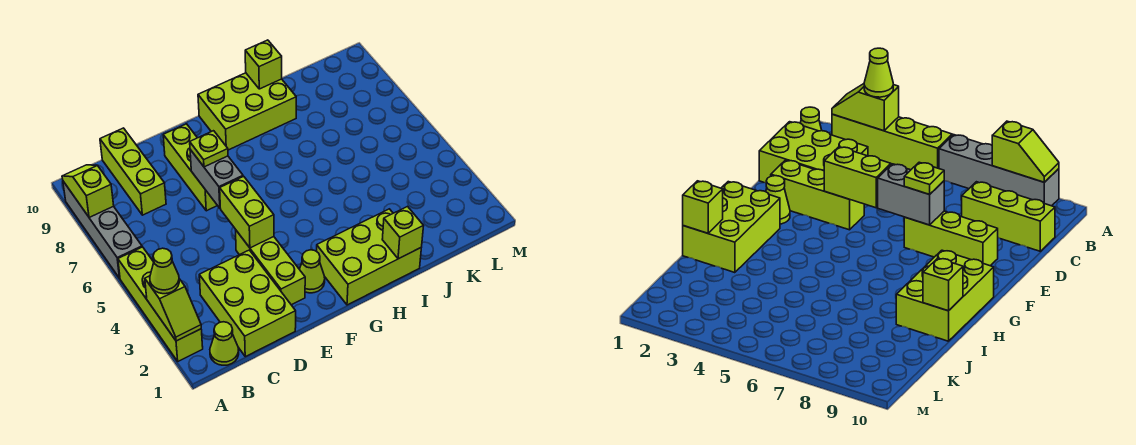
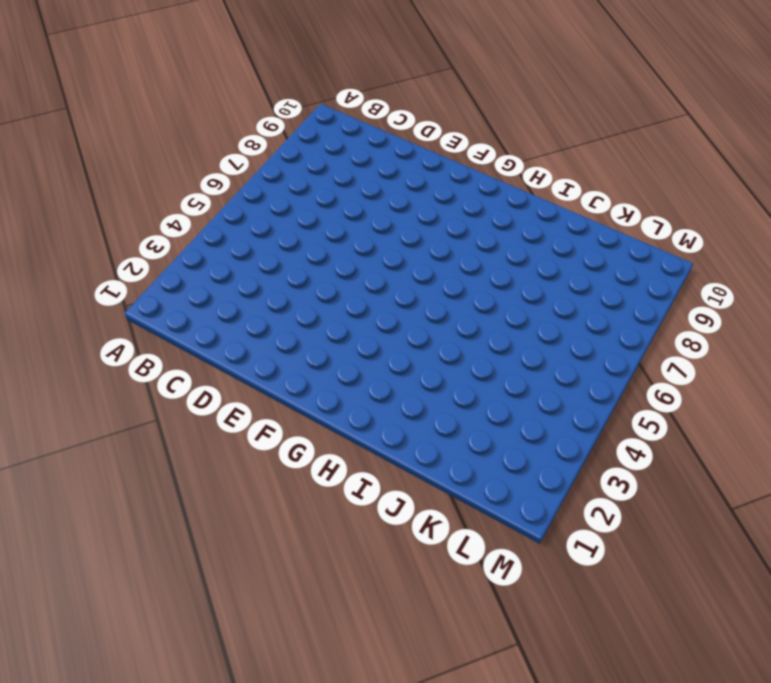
none -> lime 1x4 brick [118,247,203,361]
none -> grey 1x4 brick [63,181,142,278]
none -> lime 1x1 cone [210,322,239,365]

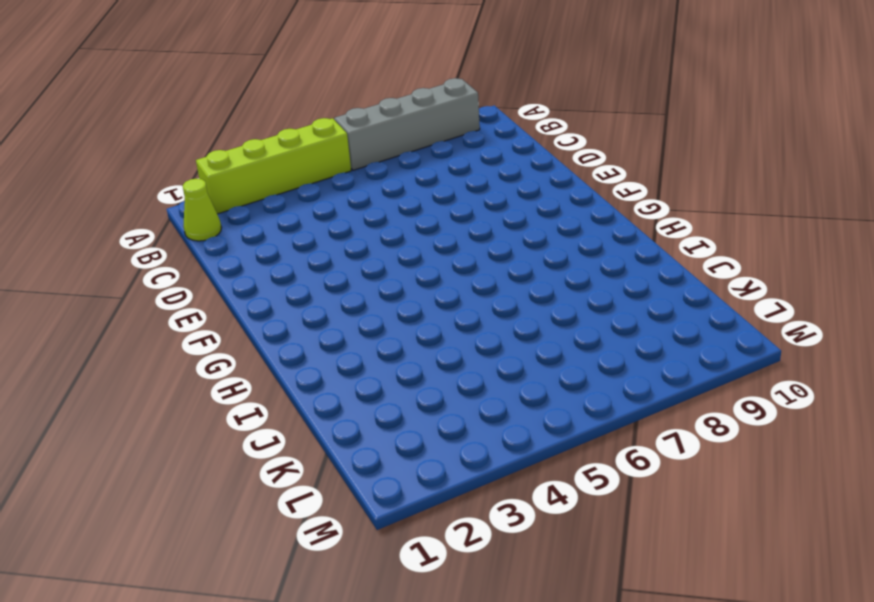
none -> lime 2x3 brick [199,250,296,357]
none -> lime 1x3 brick [100,128,166,215]
none -> lime 1x3 brick [236,231,305,305]

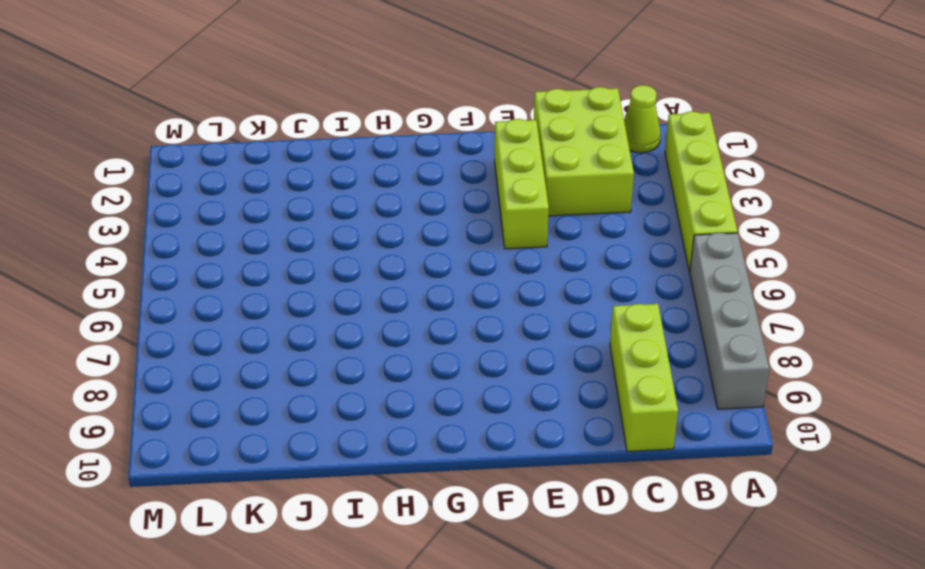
none -> lime 1x3 brick [163,124,217,211]
none -> lime 1x1 cone [299,250,325,293]
none -> lime 2x3 brick [317,209,421,305]

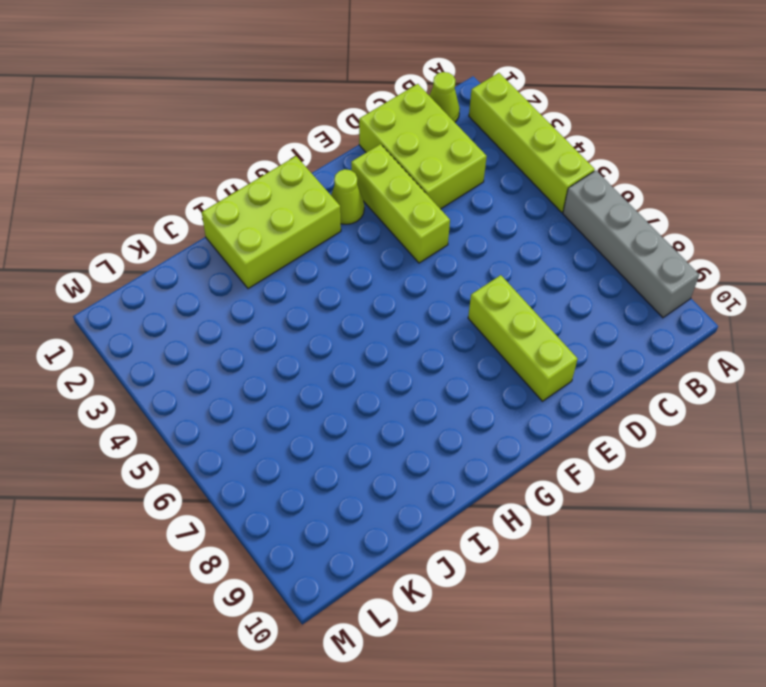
none -> lime 1x3 brick [100,128,166,215]
none -> lime 2x3 brick [198,73,296,150]
none -> lime 1x2 slope [145,276,201,341]

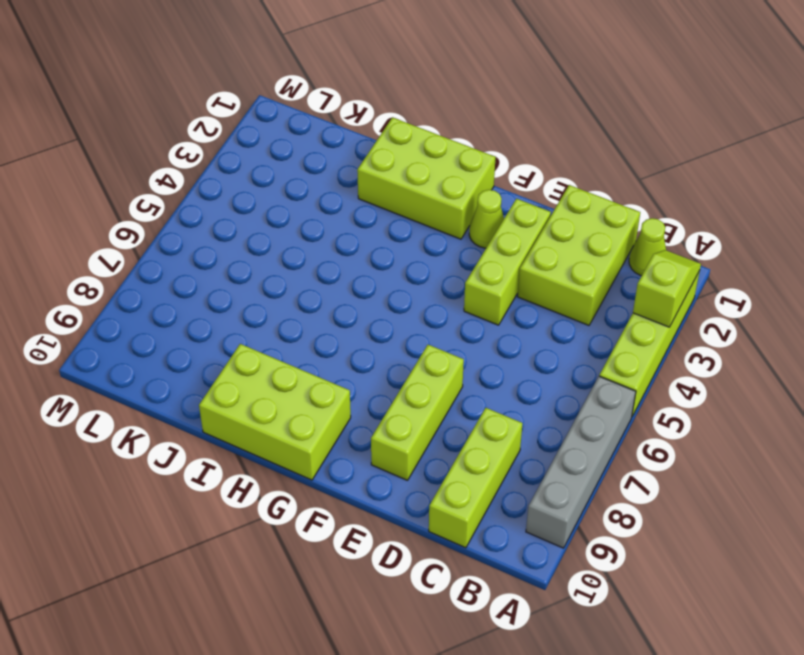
none -> lime 1x2 slope [62,165,114,218]
none -> lime 1x2 brick [220,176,274,248]
none -> grey 1x2 brick [190,150,243,208]

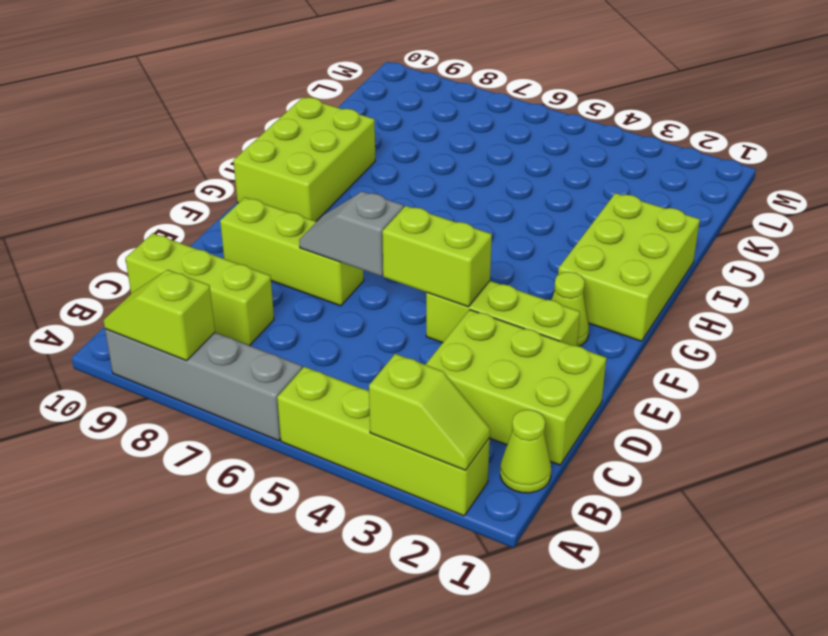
grey 1x2 slope [299,191,404,276] -> grey 1x2 brick [190,150,243,208]
none -> lime 1x1 brick [382,207,423,259]
none -> lime 1x1 brick [245,40,282,89]
none -> lime 1x1 cone [150,248,179,294]

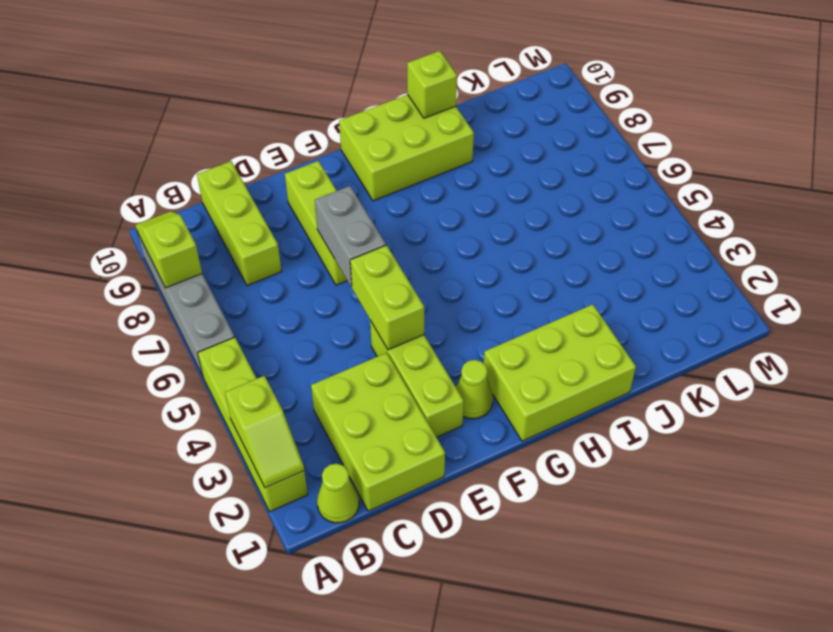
none -> lime 1x1 brick [382,207,423,259]
none -> lime 1x1 cone [150,248,179,294]
none -> lime 1x1 plate [190,131,228,167]

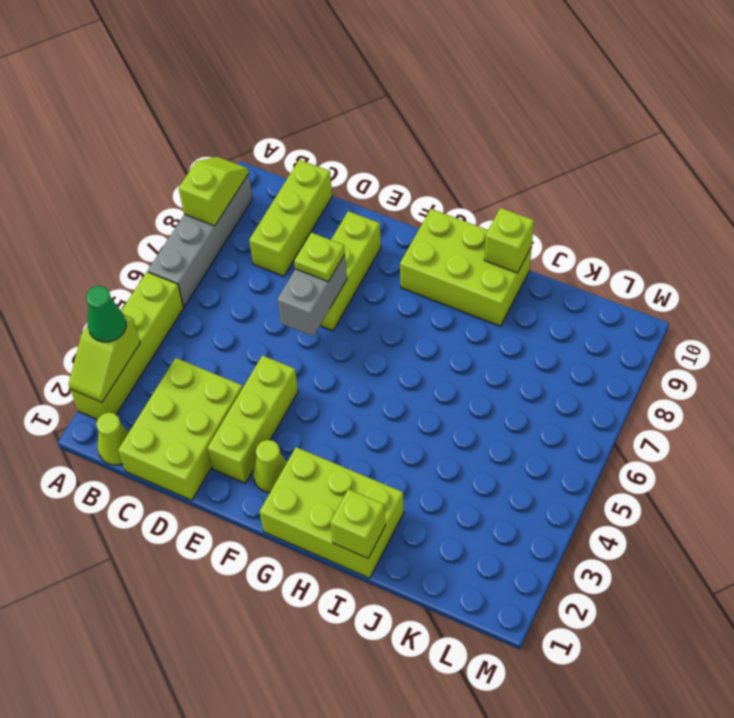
green 1x1 cone [86,286,126,342] -> lime 1x1 cone [150,248,179,294]
none -> lime 1x2 brick [220,176,274,248]

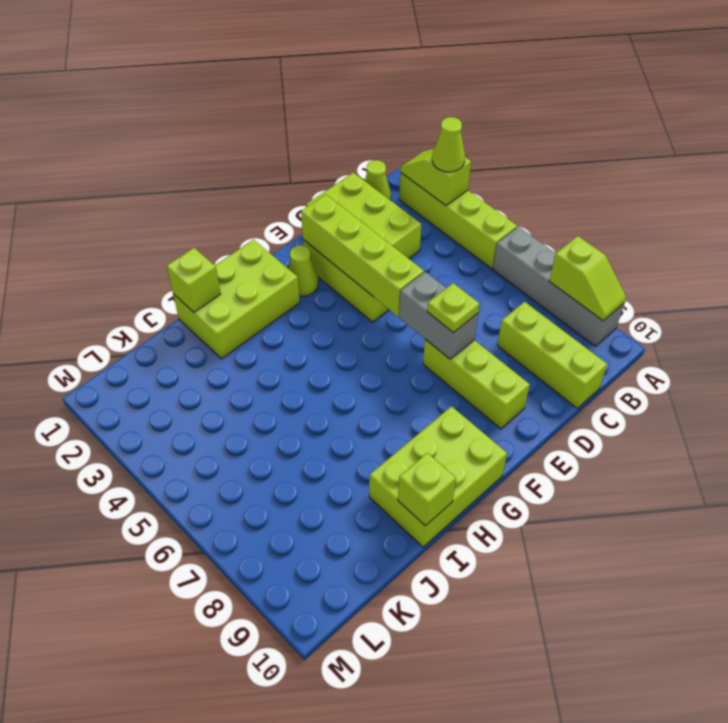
lime 1x4 brick [301,194,424,316] -> lime 1x2 brick [220,176,274,248]

